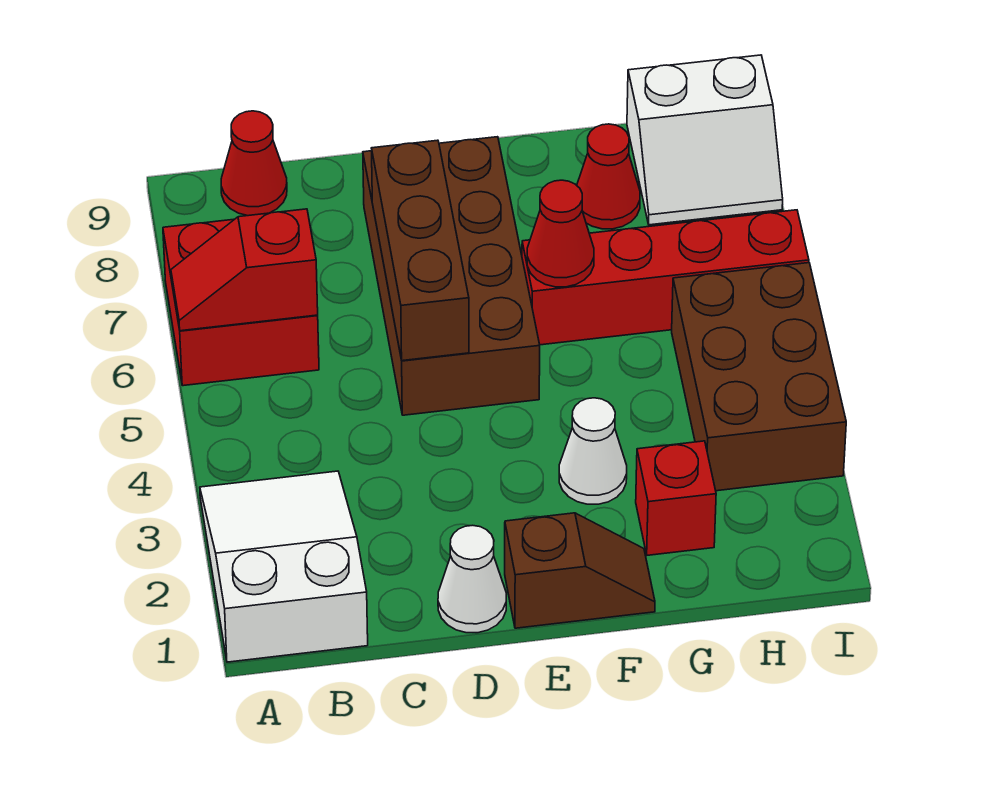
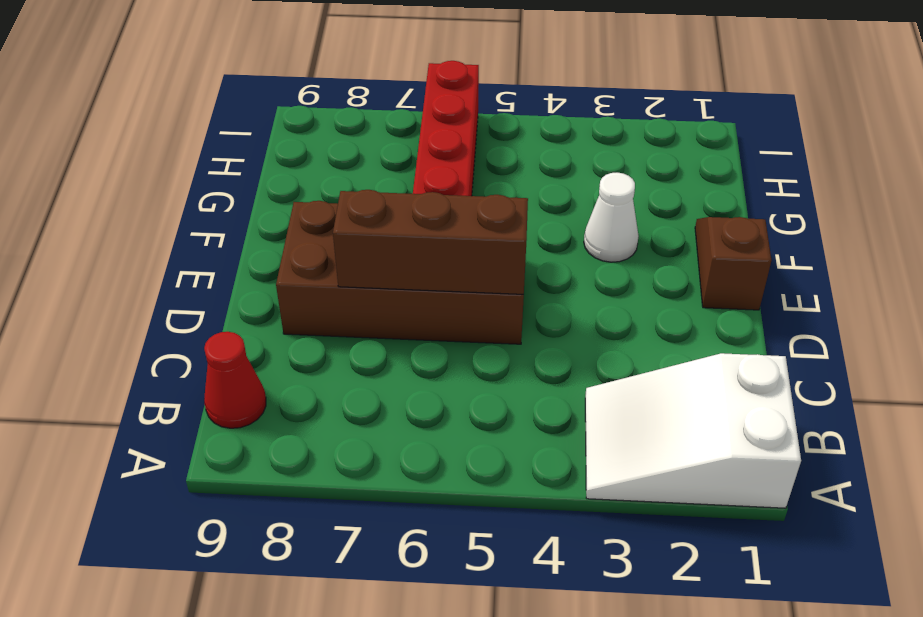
none -> red 2x2 brick [163,219,319,386]
none -> white 1x1 cone [438,525,506,633]
none -> red 1x1 brick [636,441,716,555]

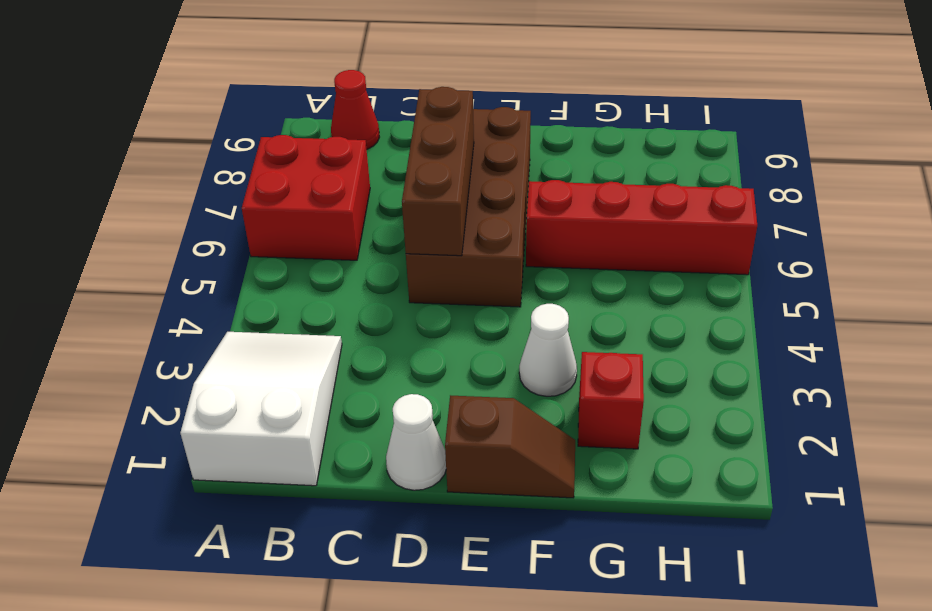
none -> red 1x1 cone [577,124,640,229]
none -> brown 2x3 brick [672,263,846,491]
none -> white 2x2 slope [627,55,783,225]

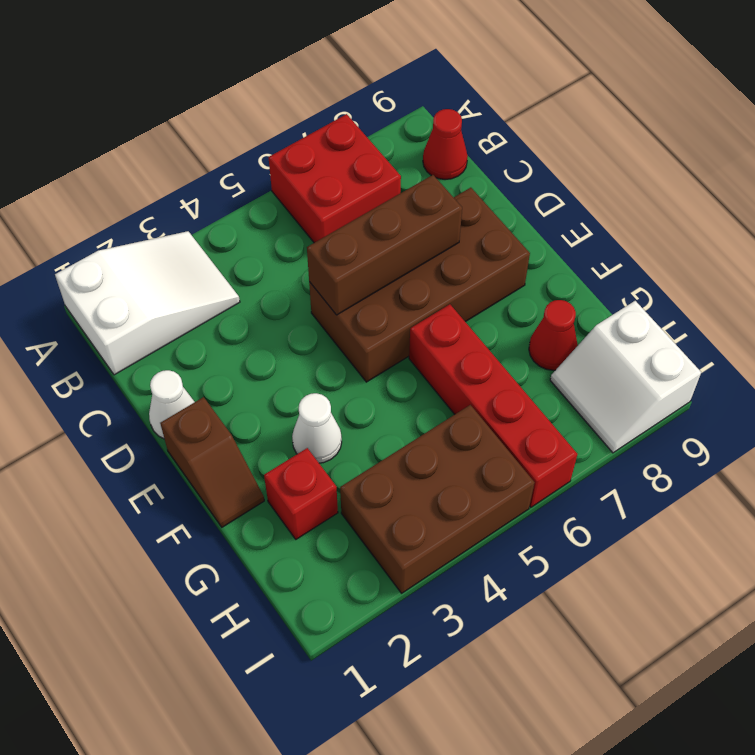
none -> red 1x2 slope [171,209,318,331]
none -> red 1x1 cone [527,180,594,287]

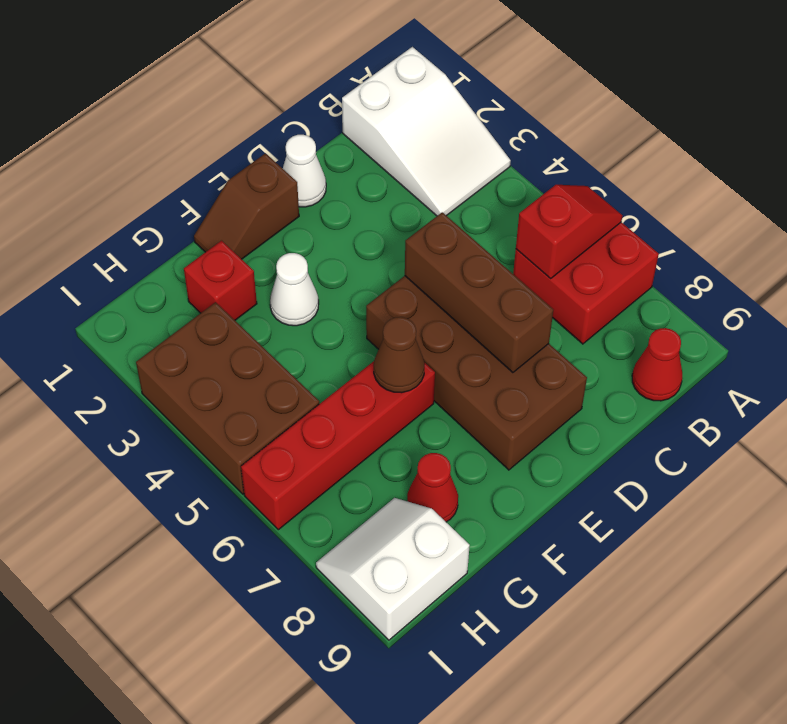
brown 1x1 cone [374,317,425,393] -> red 1x1 cone [527,180,594,287]

